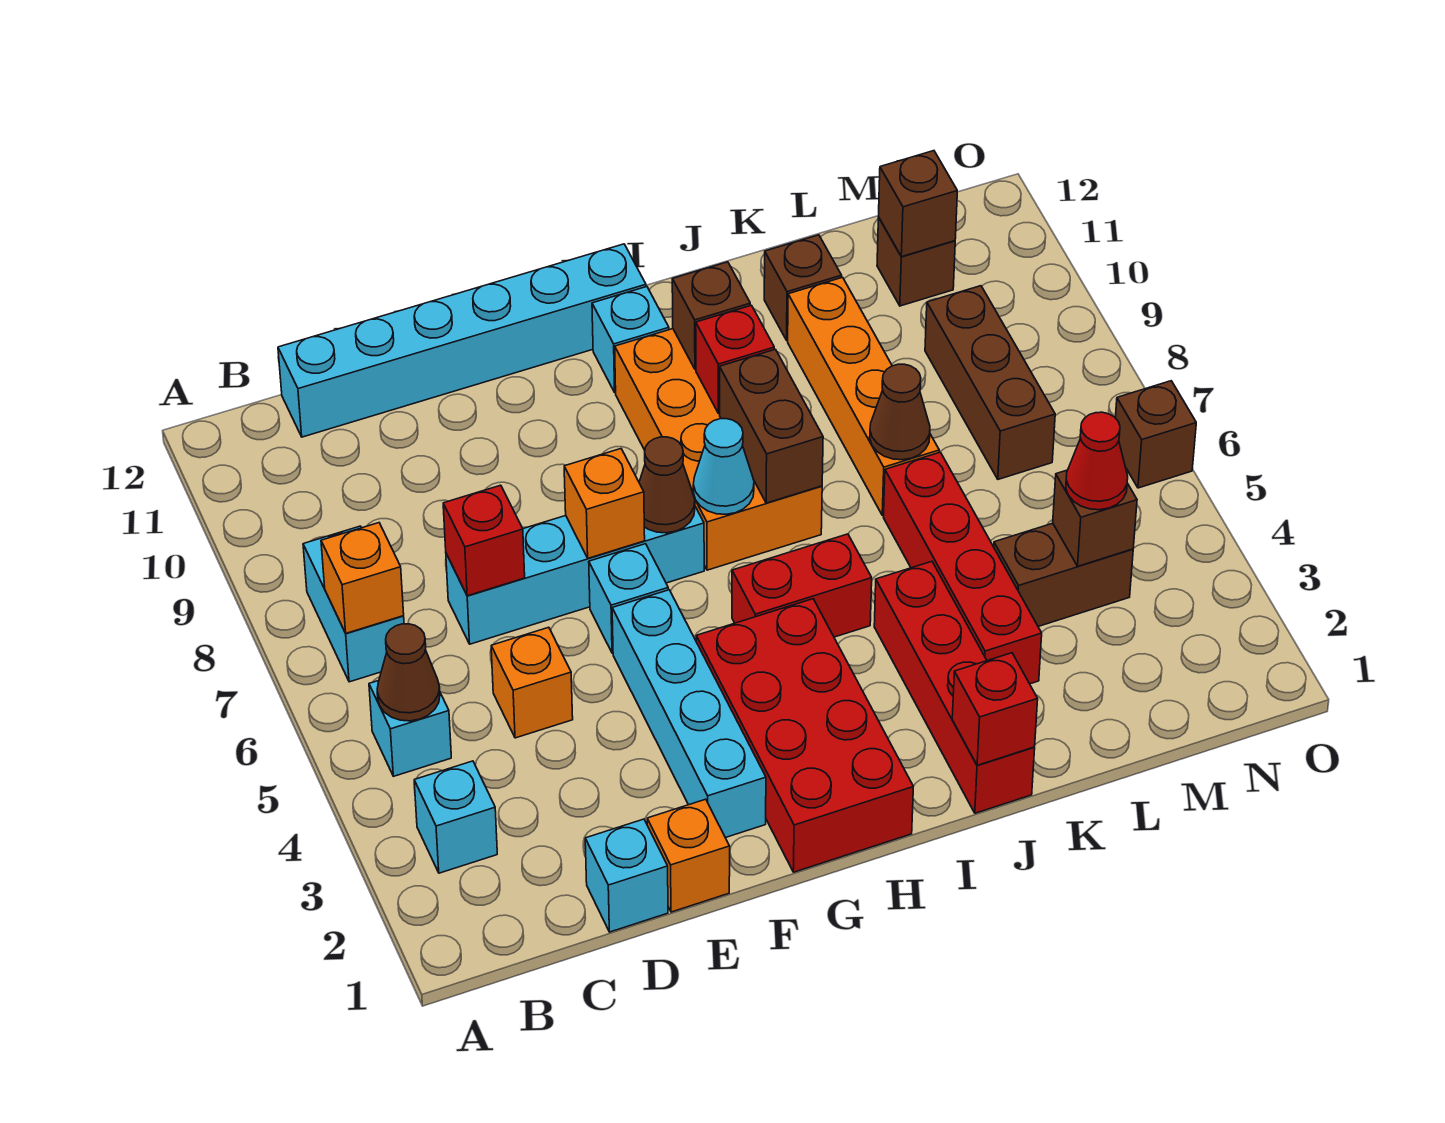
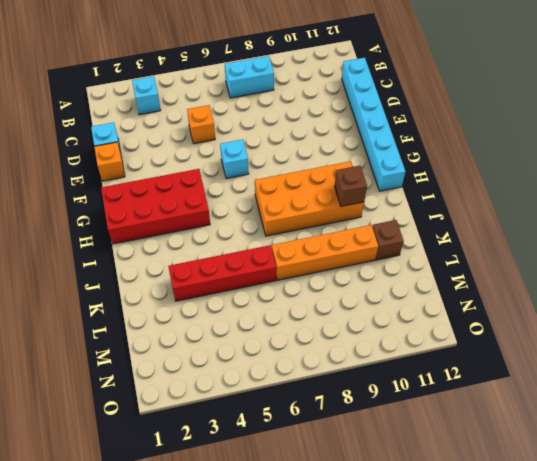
none -> cyan 1x1 brick [369,681,451,776]
none -> cyan 1x4 brick [446,507,704,644]
none -> cyan 1x4 brick [612,590,766,838]
none -> red 1x2 brick [732,534,872,637]

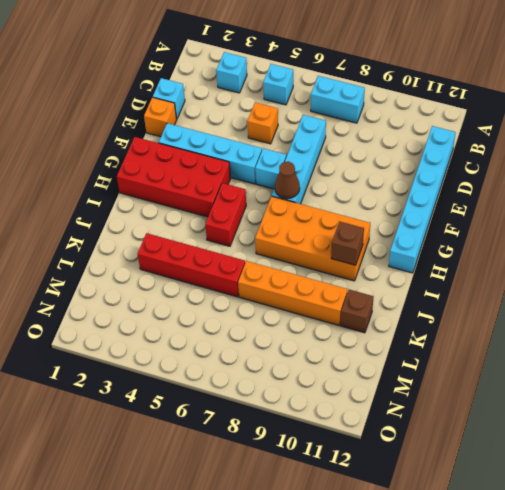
none -> cyan 1x1 brick [592,287,669,393]
none -> red 1x4 brick [874,561,1035,813]
none -> brown 1x2 brick [994,523,1133,626]
none -> brown 1x3 brick [925,286,1055,479]

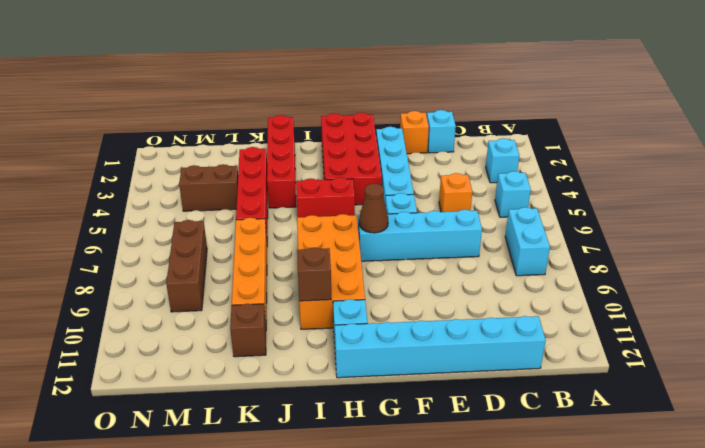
none -> brown 1x1 brick [877,217,955,306]
none -> brown 1x1 brick [1115,381,1196,488]
none -> brown 1x1 cone [377,624,440,721]
none -> orange 1x1 brick [321,523,404,633]

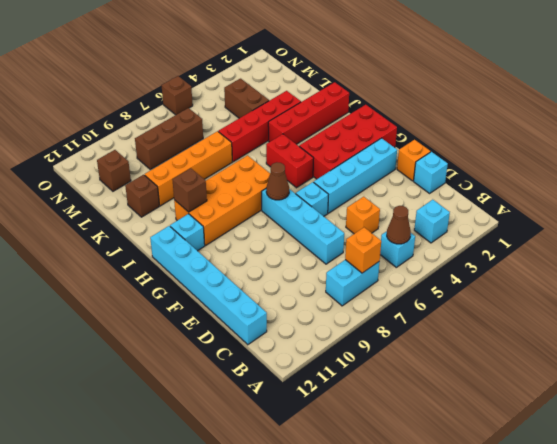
none -> red 1x1 brick [443,485,525,596]
none -> orange 1x1 brick [564,449,645,558]
none -> cyan 1x1 cone [693,419,754,514]
none -> brown 1x2 brick [720,349,823,503]

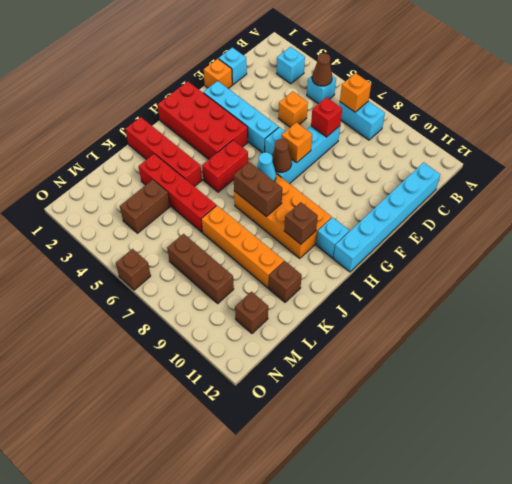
none -> red 1x1 brick [696,305,774,413]
none -> red 1x1 brick [952,653,1038,765]
none -> brown 1x1 cone [870,364,930,460]
none -> brown 1x1 brick [1053,470,1137,566]

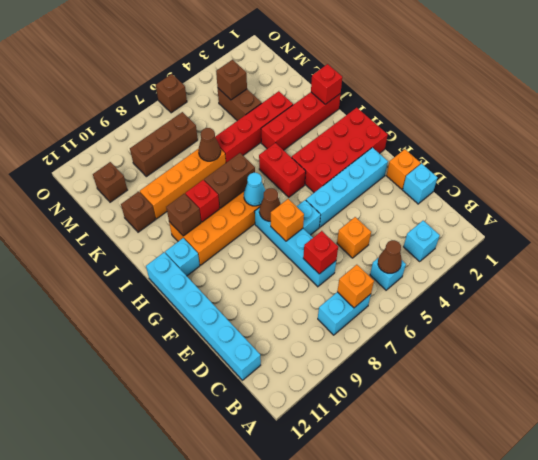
none -> brown 1x1 brick [879,151,957,257]
none -> red 1x1 cone [1066,412,1128,510]

